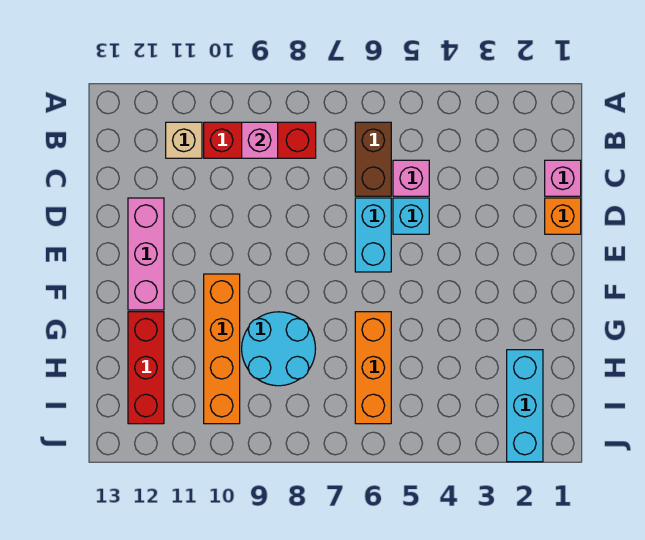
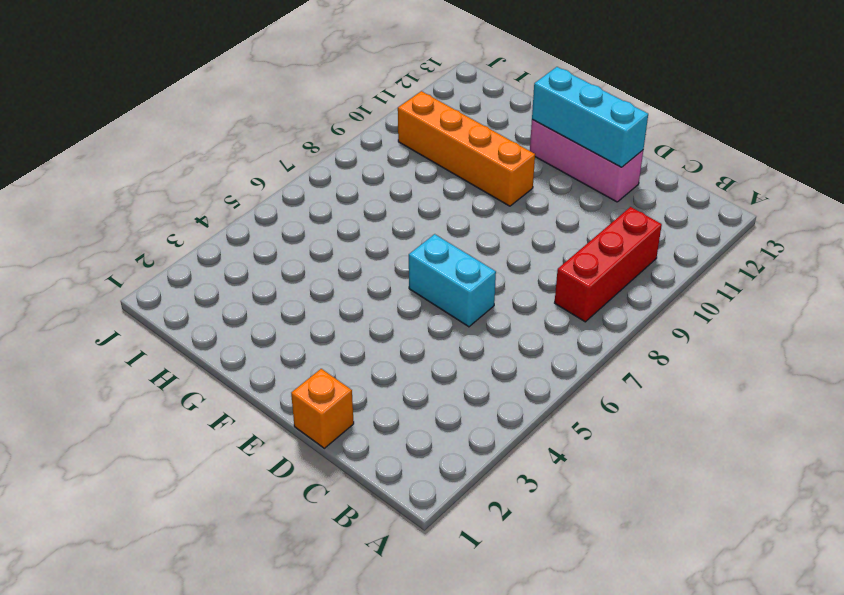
cyan 1x3 brick [532,67,648,167] -> cyan 1x3 brick moved to [507,350,543,462]
none -> brown 1x2 brick [355,122,391,196]
none -> tan 1x1 brick [166,122,202,158]
none -> pink 1x1 brick [545,160,581,196]

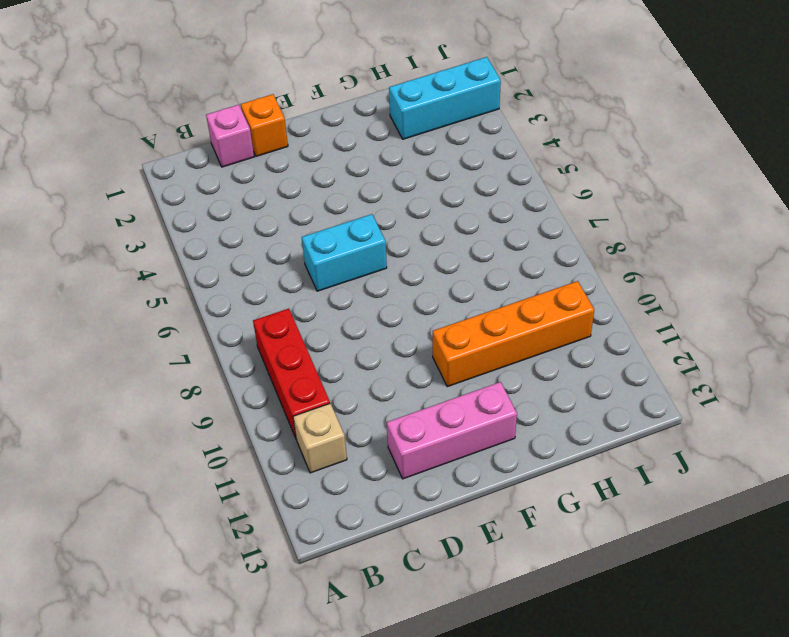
none -> brown 1x2 brick [355,122,391,196]
none -> pink 1x1 brick [393,160,429,196]
none -> cyan 1x1 brick [393,198,429,234]

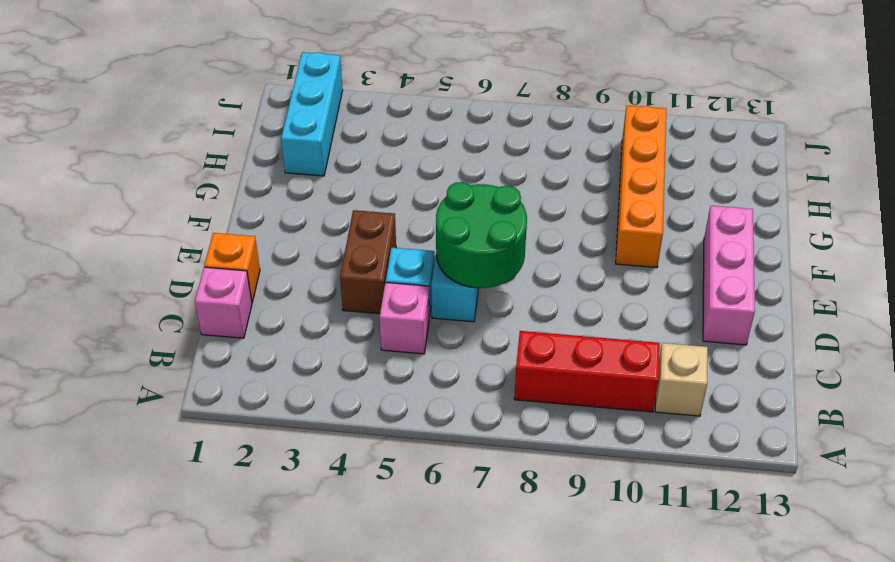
brown 1x2 brick [340,210,396,314] -> brown 1x2 brick moved to [355,122,391,196]
green 2x2 round brick [436,182,527,288] -> none
none -> orange 1x3 brick [355,312,391,424]
none -> cyan 2x2 round brick [242,312,316,386]
none -> red 1x3 brick [128,312,164,424]

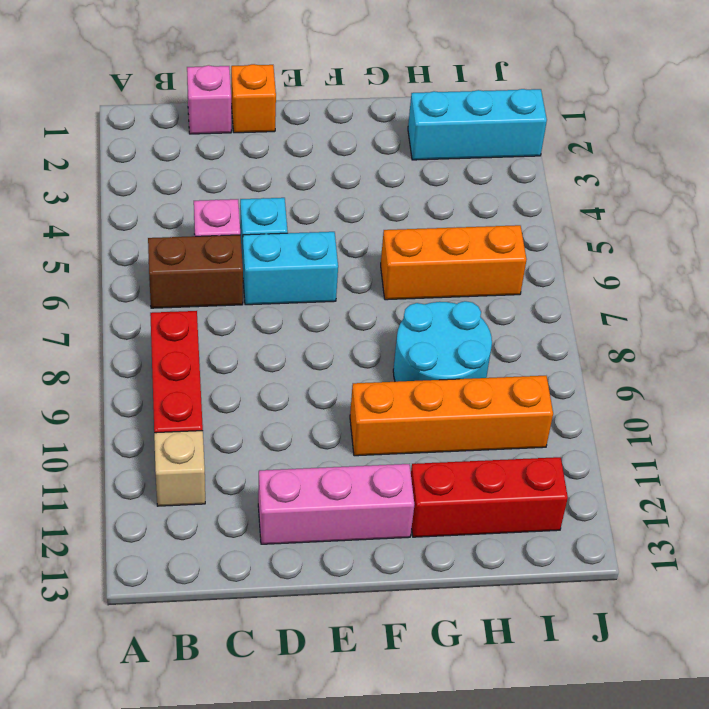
none -> pink 1x1 brick [242,122,278,158]

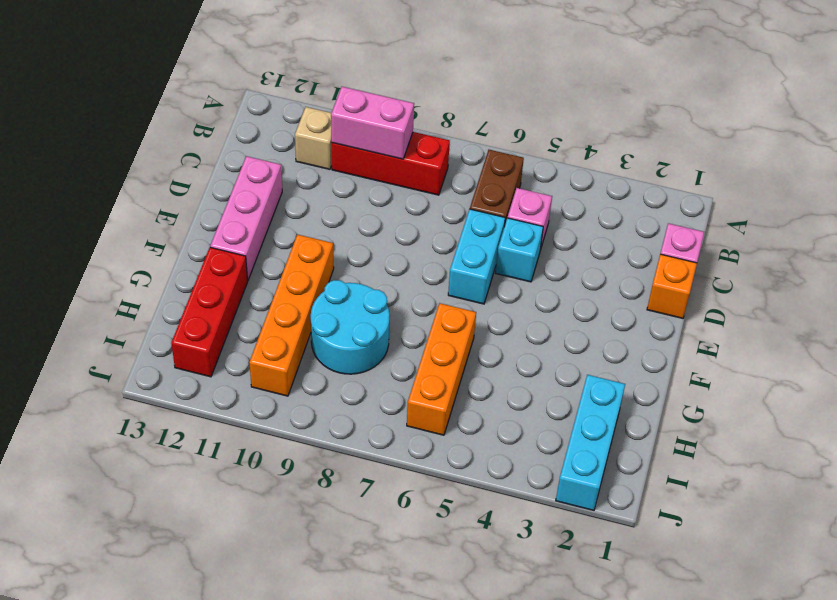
pink 1x2 brick [331,87,414,159] -> pink 1x1 brick [242,122,278,158]

